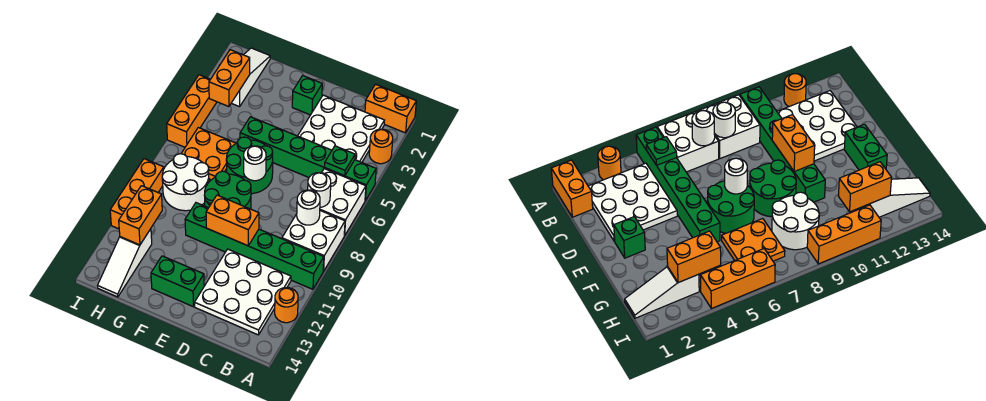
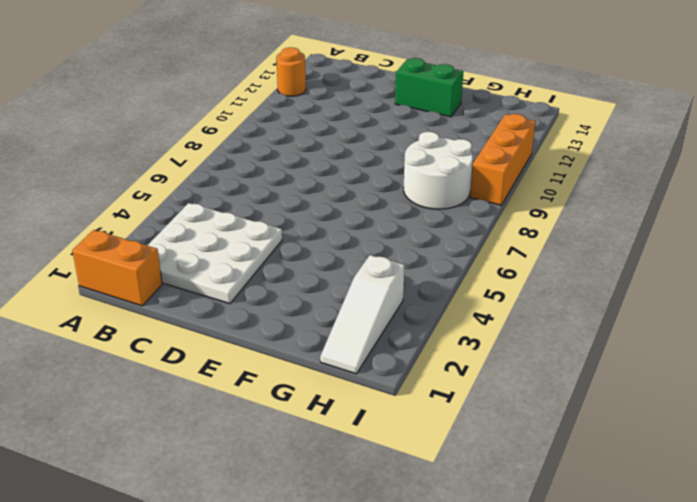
none -> orange 1x1 round brick [369,129,393,164]
none -> green 1x6 brick [240,117,376,201]
none -> white 2x2 brick [320,169,366,236]

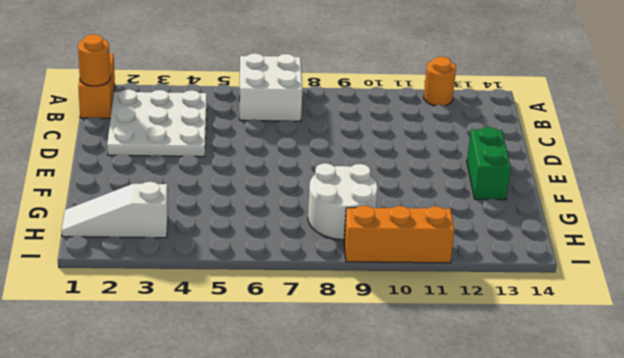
orange 1x1 round brick [78,34,110,86] -> orange 1x1 round brick moved to [369,129,393,164]
none -> green 1x6 brick [240,117,376,201]
none -> white 2x2 brick [282,211,345,271]
none -> green 1x6 brick [185,203,324,289]

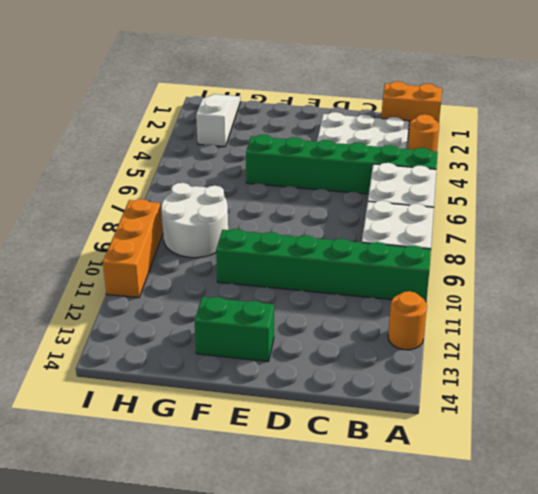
none -> white 3x3 plate [194,249,291,335]
none -> green 1x1 brick [292,76,322,115]
none -> green 2x2 round brick [226,137,273,194]

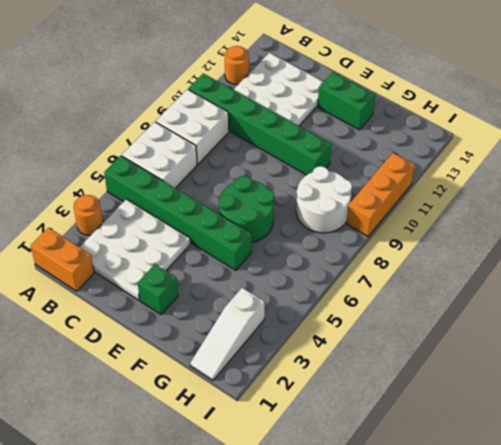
none -> green 2x2 round brick [204,171,251,209]
none -> orange 2x2 plate [181,128,236,180]
none -> white 1x3 slope [98,229,152,297]

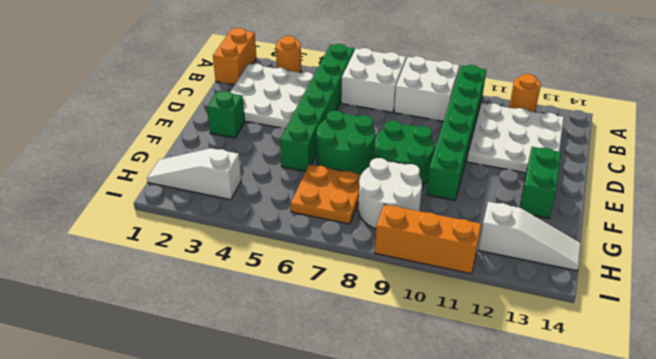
none -> orange 1x3 brick [167,75,217,147]
none -> green 1x1 plate [325,146,355,176]
none -> white 1x1 round brick [308,173,331,207]

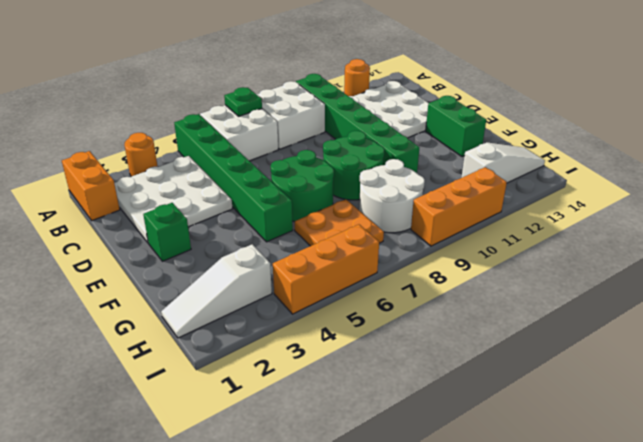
green 1x1 plate [224,87,262,116] -> green 1x1 plate moved to [325,146,355,176]
none -> white 1x1 round brick [308,173,331,207]
none -> white 1x1 round brick [297,190,320,225]
none -> orange 1x2 brick [206,195,259,246]

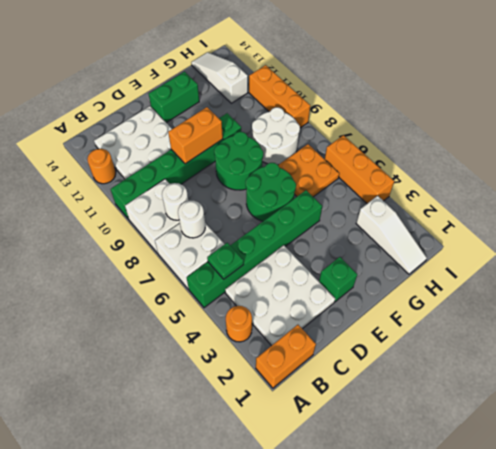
none -> white 1x1 round brick [244,146,266,181]
none -> orange 1x2 brick [209,50,250,107]
none -> orange 1x2 brick [119,186,162,245]

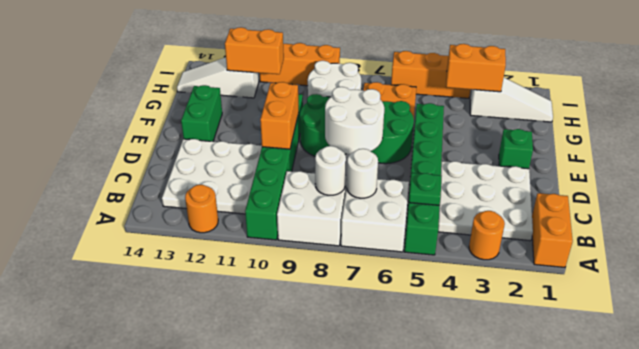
white 2x2 round brick [325,87,384,154] -> white 1x1 round brick [244,146,266,181]

